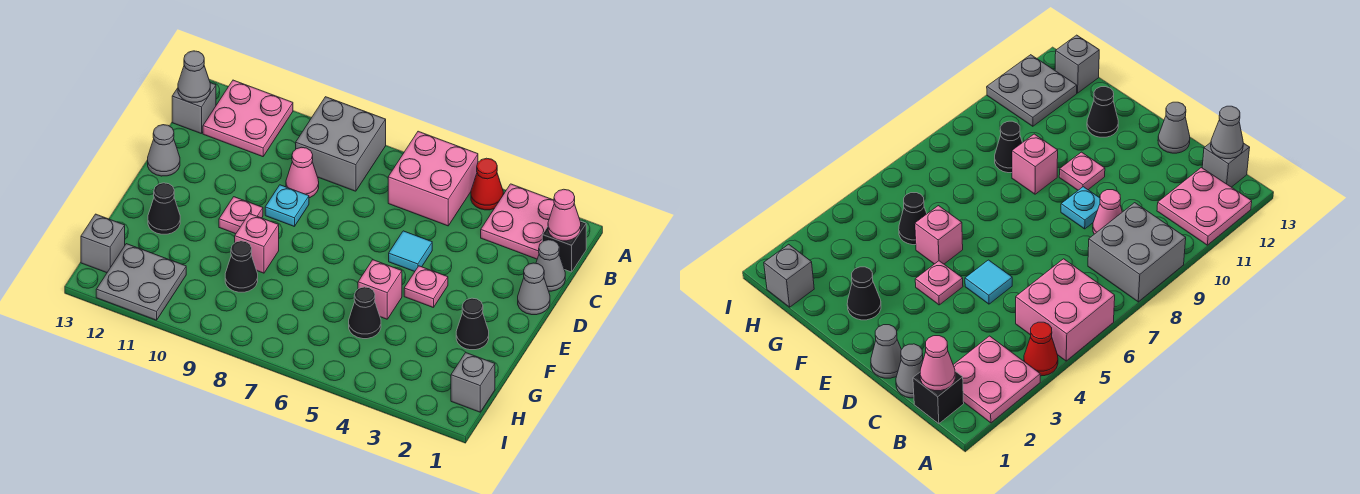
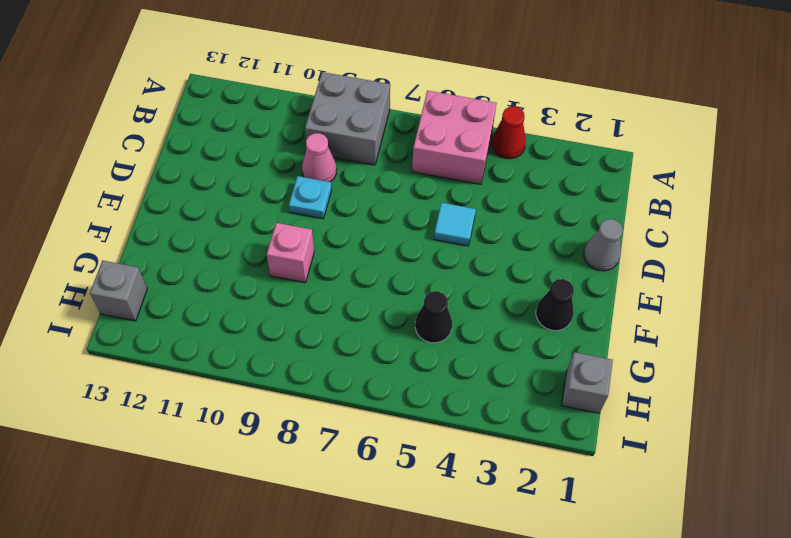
none -> pink 2x2 plate [481,184,554,259]
none -> pink 2x2 plate [203,80,293,157]
none -> black 1x1 brick [542,221,586,272]

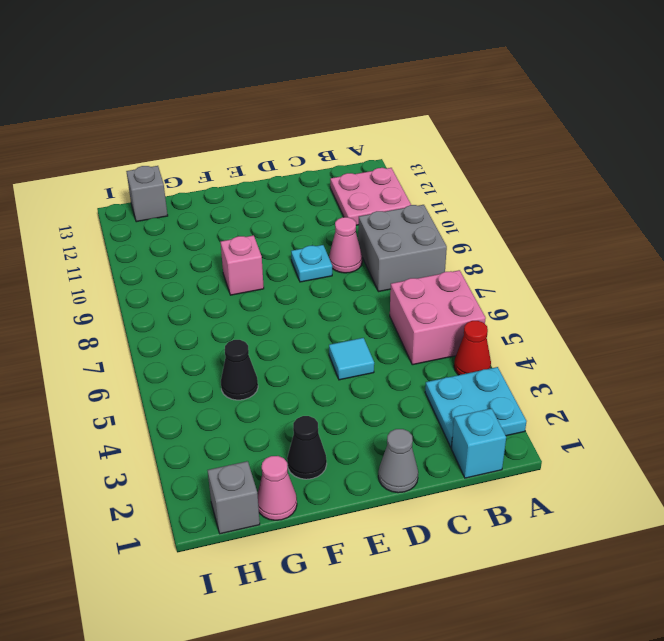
cyan 2x2 plate [425,367,527,448] -> pink 2x2 plate [481,184,554,259]
cyan 1x1 brick [451,408,506,478] -> black 1x1 brick [542,221,586,272]
pink 1x1 cone [257,456,297,520] -> pink 1x1 cone moved to [548,189,581,241]
none -> grey 1x1 brick [172,83,216,134]
none -> grey 1x1 cone [536,240,565,291]
none -> grey 1x1 cone [148,125,180,176]

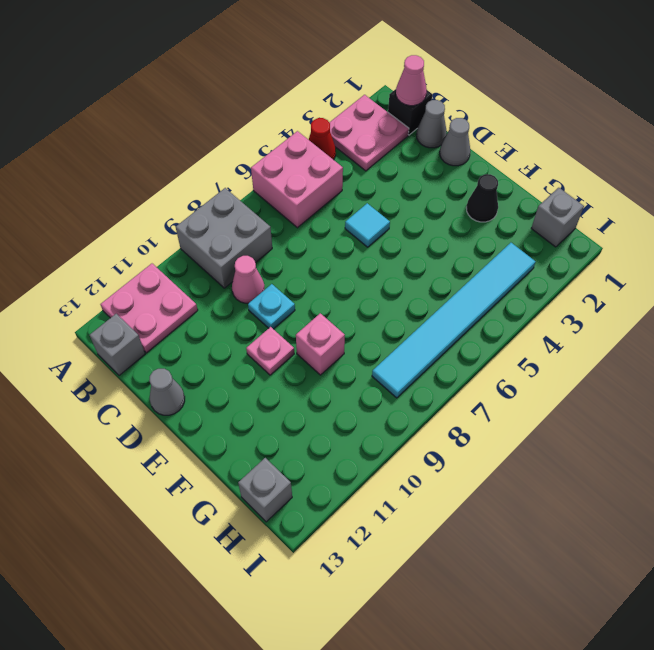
cyan 1x6 tile [372,243,536,398] -> none
none -> pink 1x1 plate [404,266,448,308]
none -> pink 1x1 brick [358,260,402,319]
none -> black 1x1 cone [148,183,180,234]

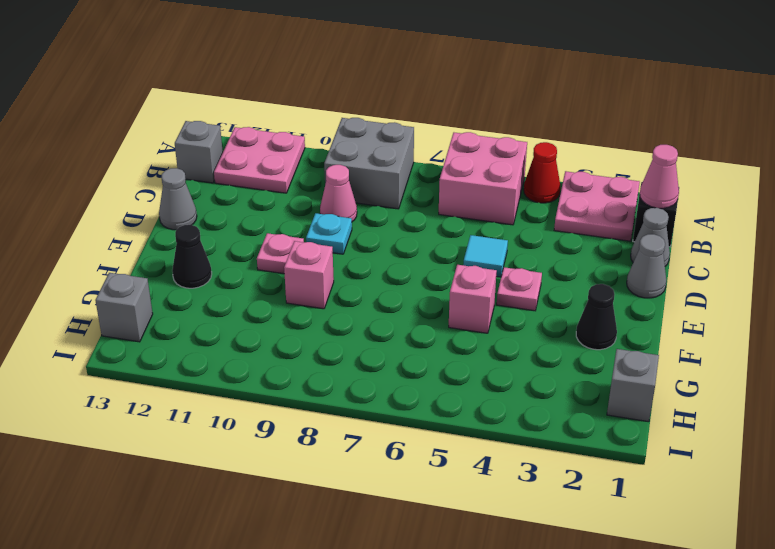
none -> black 1x1 cone [349,287,381,339]
none -> black 1x1 cone [225,241,258,292]
none -> grey 2x2 plate [96,244,186,320]

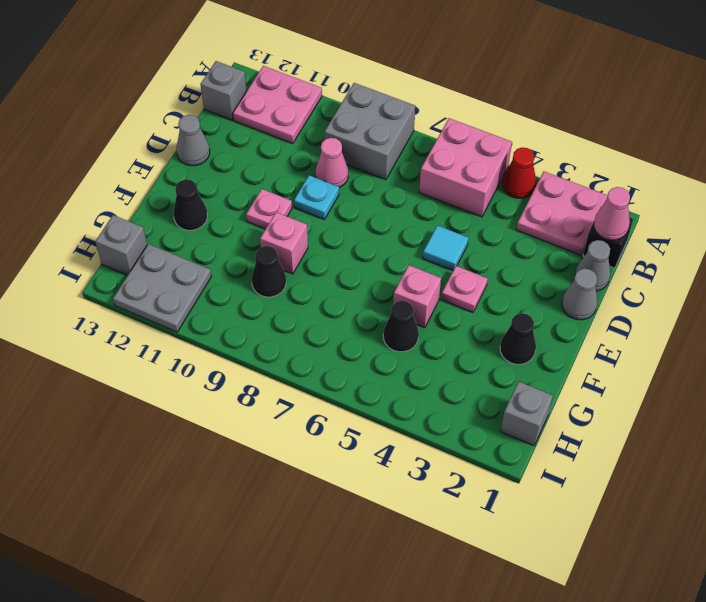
none -> grey 1x1 cone [178,51,210,102]

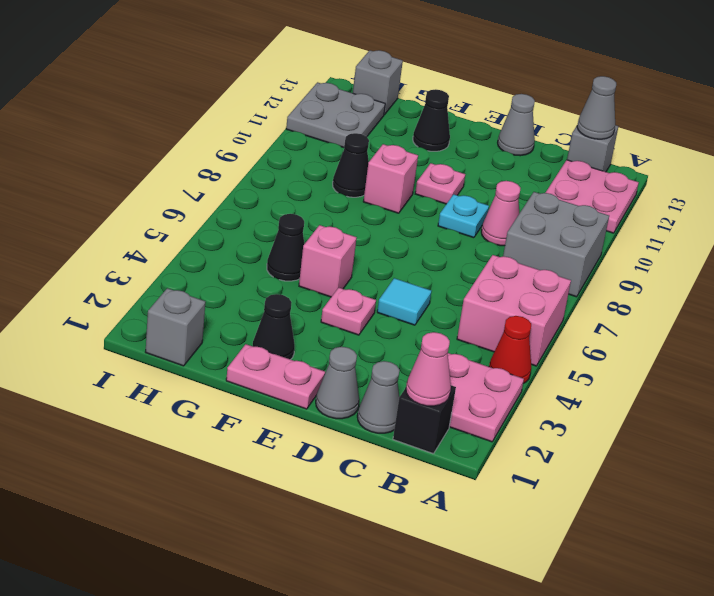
pink 1x2 plate [226,344,325,409] -> none

